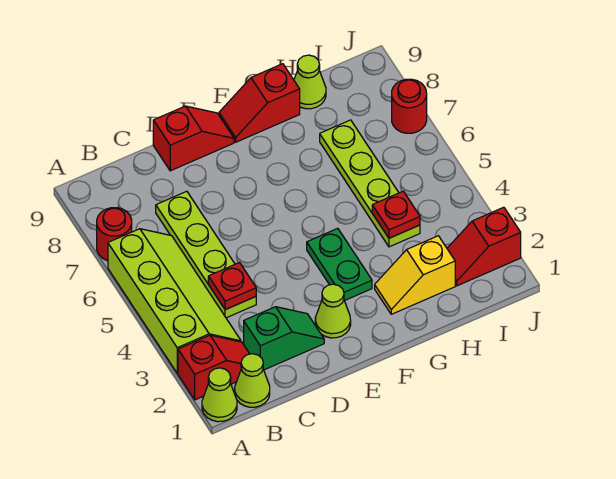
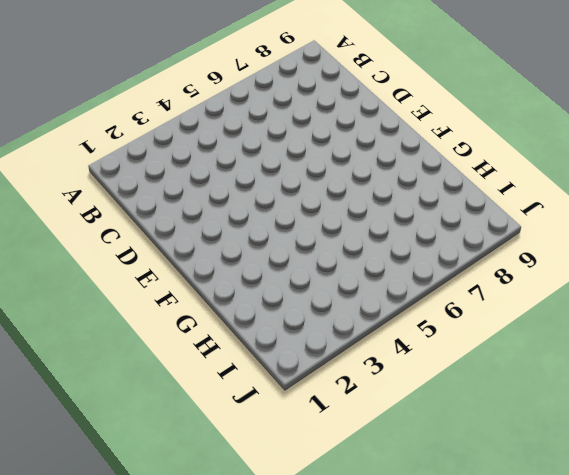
none -> lime 1x1 cone [202,368,237,422]
none -> red 1x2 slope [178,335,249,400]
none -> lime 2x4 slope [108,229,241,373]

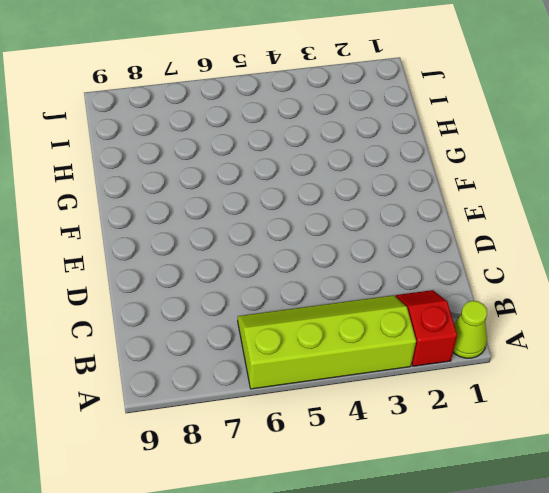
none -> red 1x1 round brick [97,208,132,261]
none -> lime 1x1 cone [235,354,270,407]
none -> green 1x2 slope [244,307,324,370]

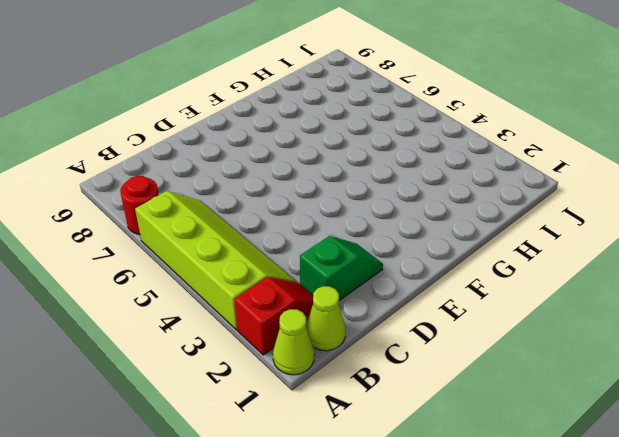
none -> lime 1x4 plate [156,191,256,318]
none -> red 1x2 slope [153,106,234,171]
none -> lime 1x1 cone [315,284,351,338]

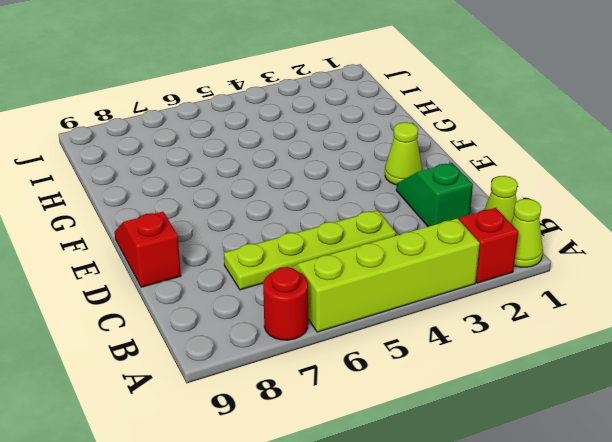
none -> green 1x2 plate [307,228,372,301]
none -> red 1x2 slope [219,64,300,142]
none -> yellow 1x2 slope [375,236,455,314]

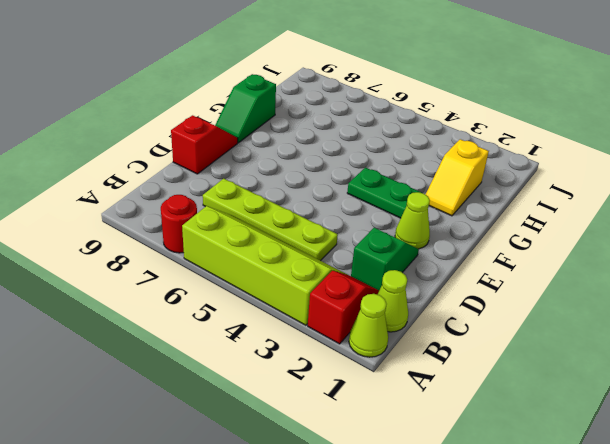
green 1x2 slope [215,74,276,143] -> red 1x2 slope [219,64,300,142]
none -> lime 1x4 plate [320,120,420,247]
none -> lime 1x1 cone [294,55,326,109]
none -> red 1x2 slope [447,207,521,286]

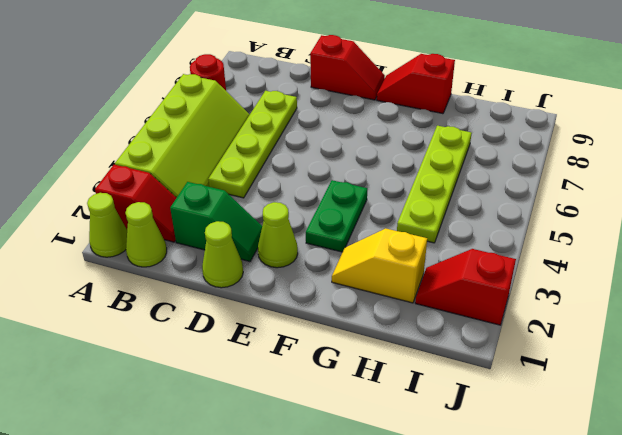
lime 1x1 cone [202,221,243,288] -> lime 1x1 cone moved to [294,55,326,109]
none -> red 1x1 round brick [392,79,427,133]
none -> red 1x1 plate [208,263,256,310]
none -> red 1x1 plate [372,191,420,238]

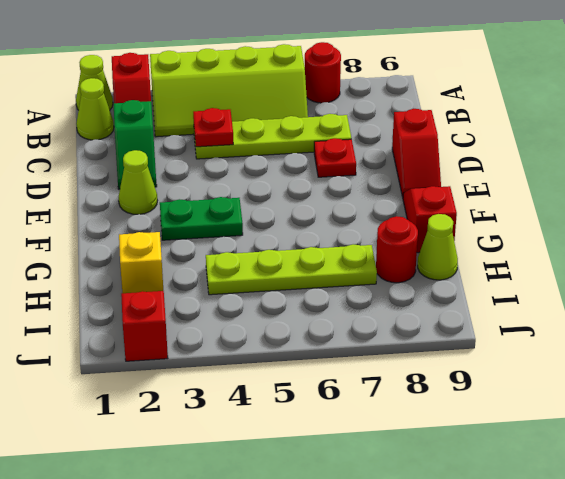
red 1x1 plate [314,138,356,177] -> red 1x1 plate moved to [372,191,420,238]
red 1x1 round brick [376,216,418,283] -> red 1x1 round brick moved to [392,79,427,133]

